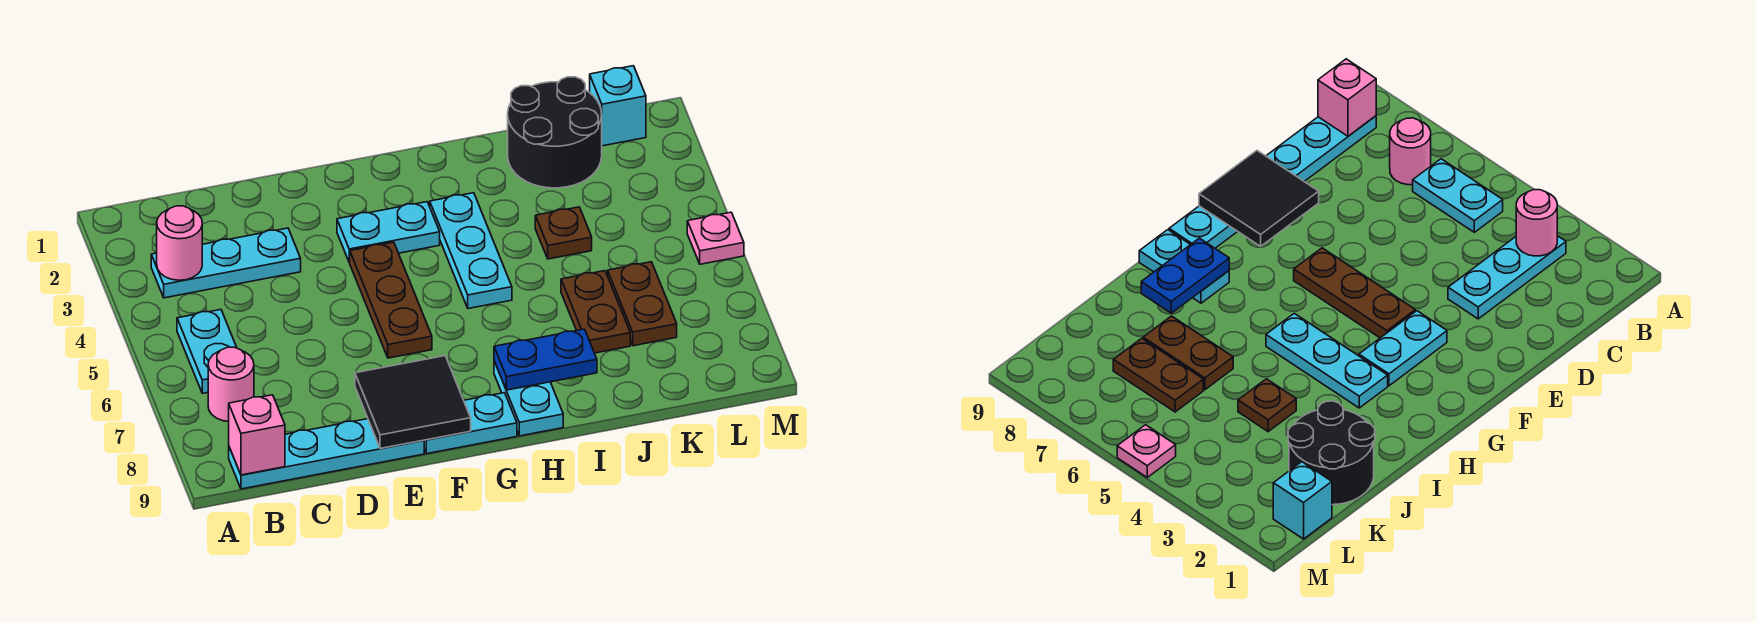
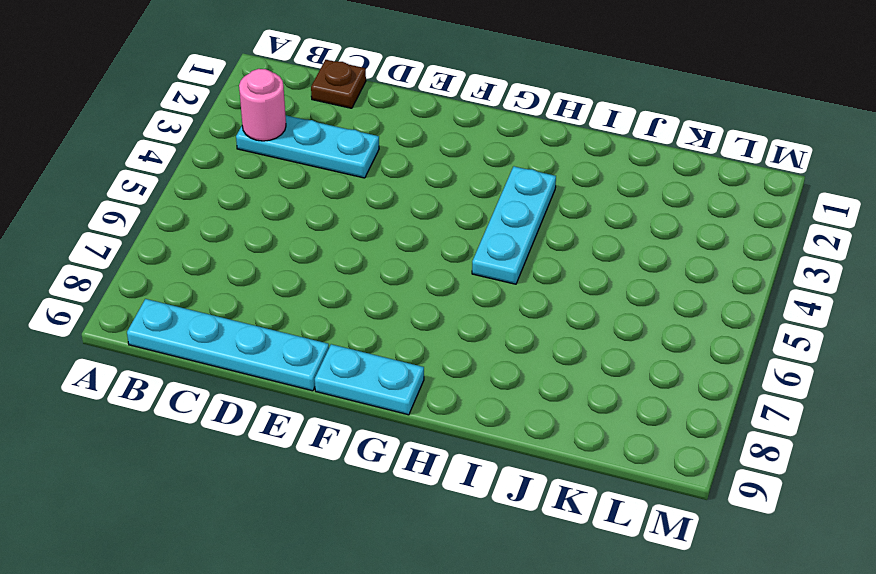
brown 1x1 plate [311,60,366,108] -> brown 1x1 plate moved to [535,207,592,259]
none -> cyan 1x2 plate [177,310,237,393]
none -> pink 1x1 round brick [208,347,254,422]
none -> cyan 1x2 plate [337,202,440,262]

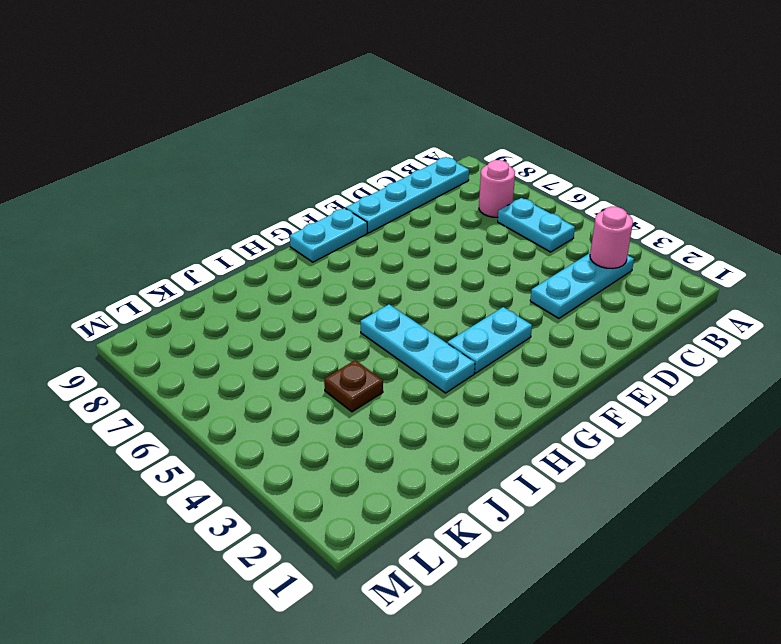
none -> brown 1x3 plate [349,242,432,358]
none -> cyan 1x2 plate [494,361,563,436]
none -> black 2x2 round brick [508,77,602,188]

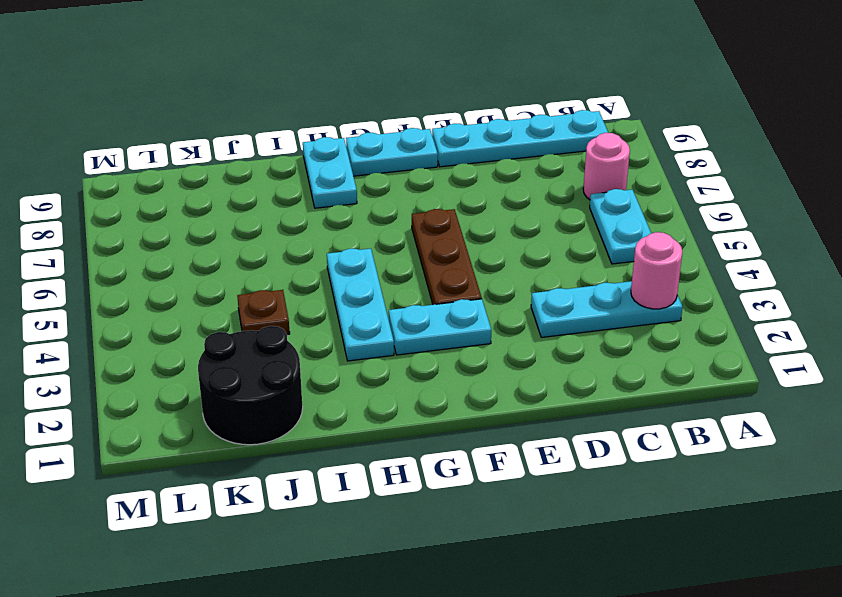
none -> brown 1x2 plate [561,271,630,353]
none -> brown 1x2 plate [608,262,677,346]
none -> cyan 1x1 brick [590,66,646,146]

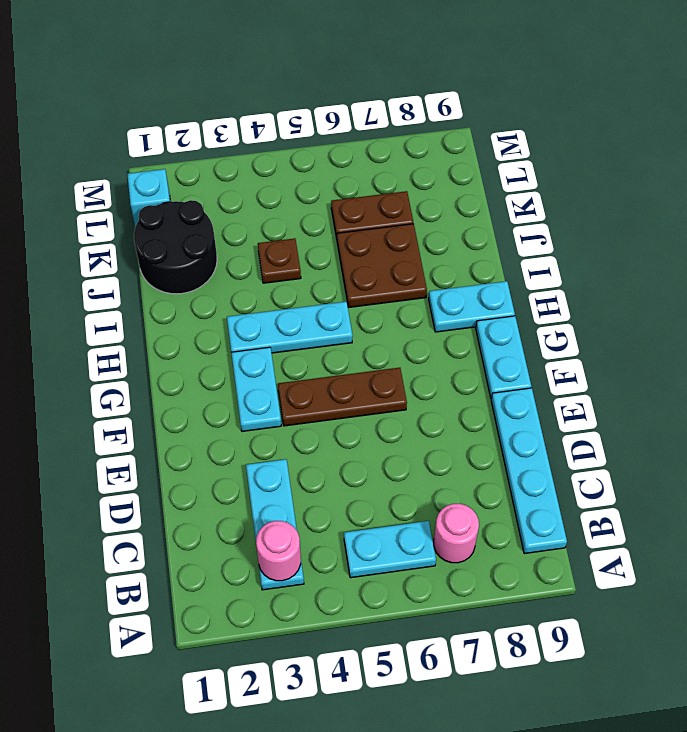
brown 2x2 plate [337,224,427,307] -> brown 1x2 plate [561,271,630,353]
none -> pink 1x1 plate [687,212,744,264]
none -> pink 1x1 brick [229,395,285,475]
none -> black 2x2 tile [355,356,471,449]

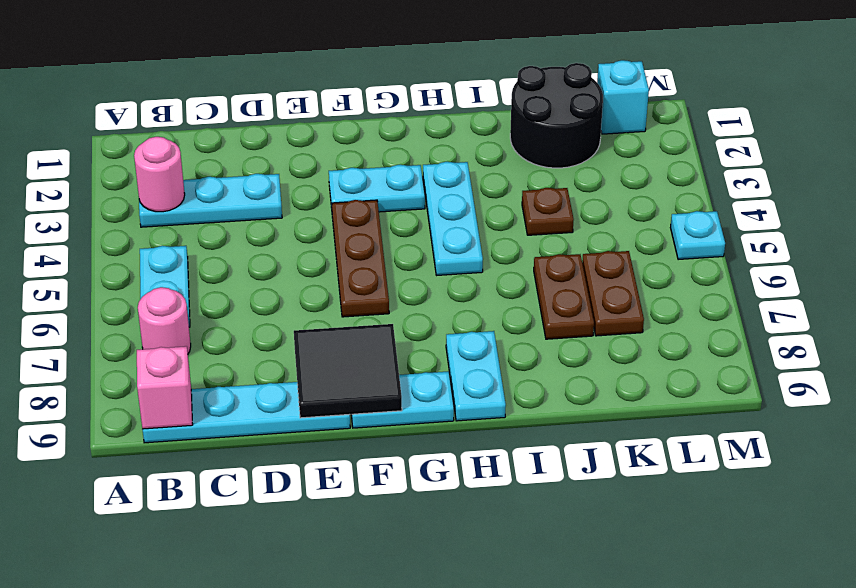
cyan 1x1 plate [670,211,725,260] -> pink 1x1 plate [687,212,744,264]
none -> blue 1x2 plate [494,329,597,390]

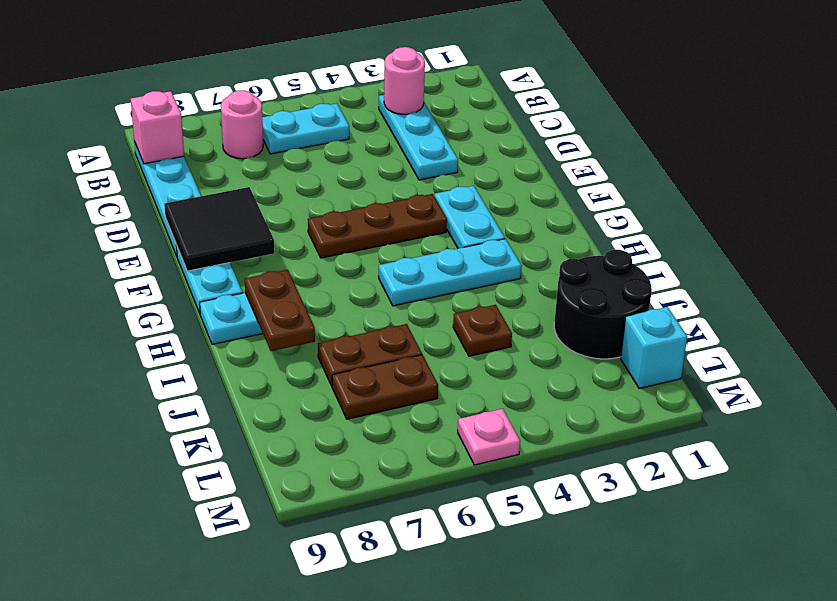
brown 1x2 plate [245,270,315,351] -> blue 1x2 plate [494,329,597,390]

